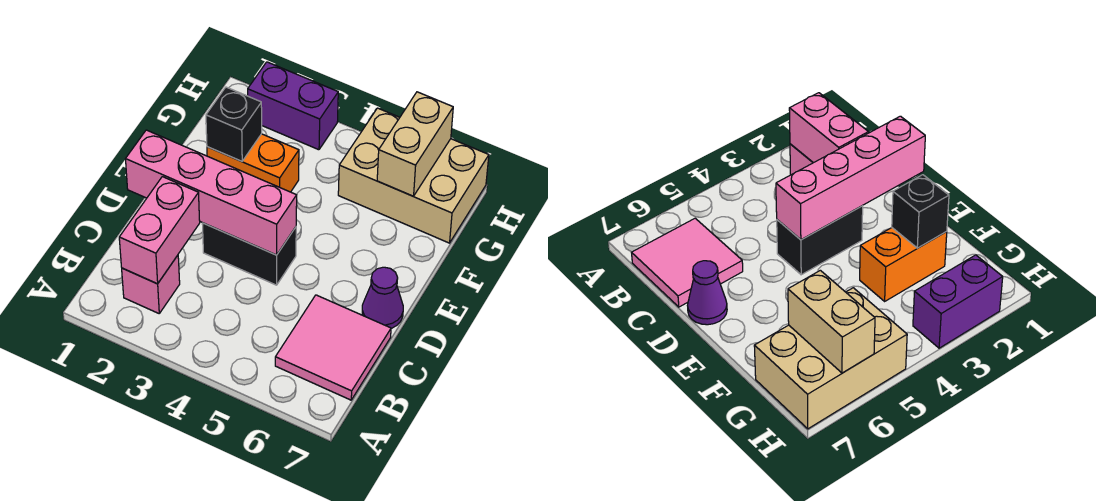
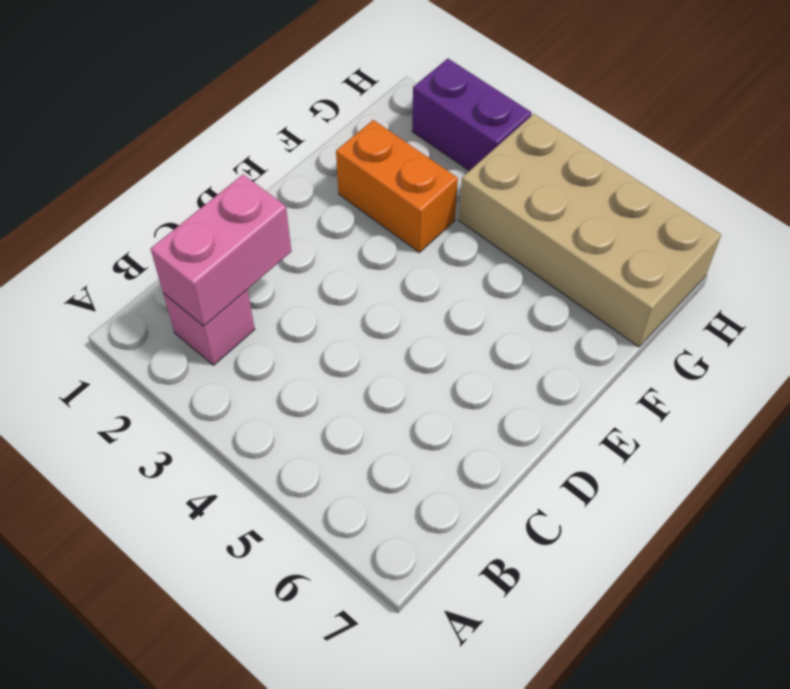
tan 2x4 brick [459,114,721,347] -> tan 2x3 brick [338,108,489,243]
none -> pink 2x2 tile [275,295,391,400]
none -> black 1x2 brick [202,223,296,285]

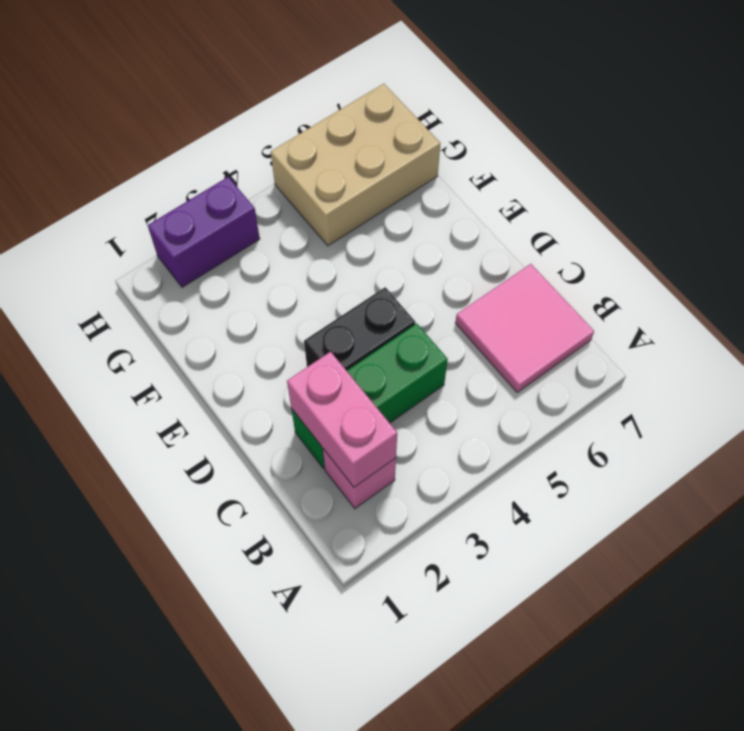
green 1x3 brick [291,323,448,469] -> none
none -> purple 1x1 cone [362,267,403,328]
none -> orange 1x2 brick [207,134,299,192]

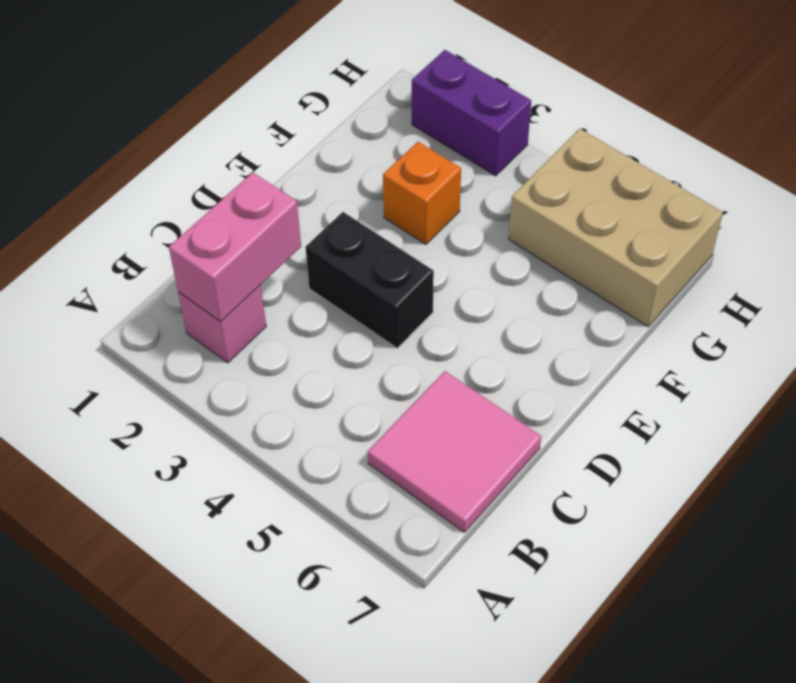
orange 1x1 brick [383,142,461,244] -> orange 1x2 brick [207,134,299,192]
none -> purple 1x1 cone [362,267,403,328]
none -> pink 1x4 brick [126,130,297,255]

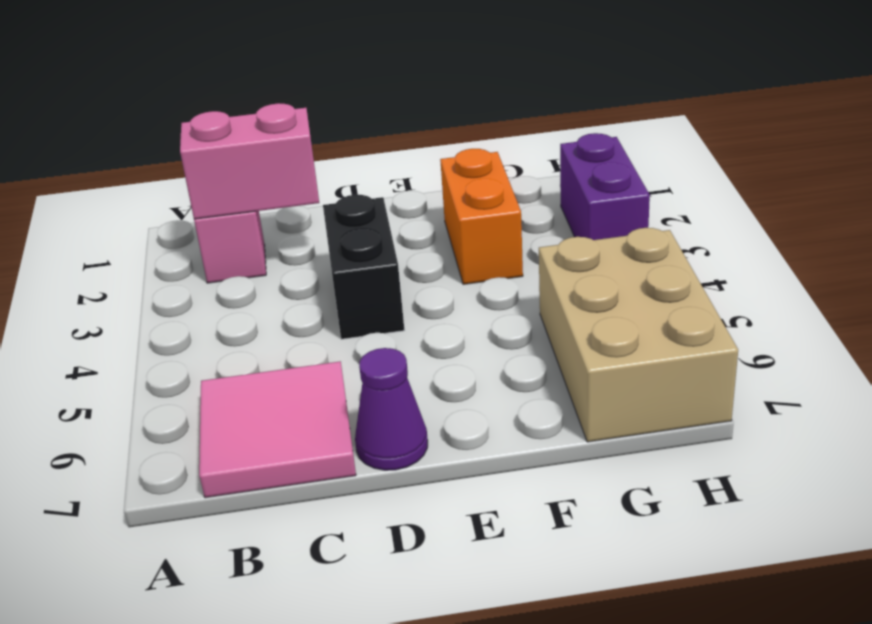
none -> pink 1x4 brick [126,130,297,255]
none -> black 1x1 brick [206,87,262,161]

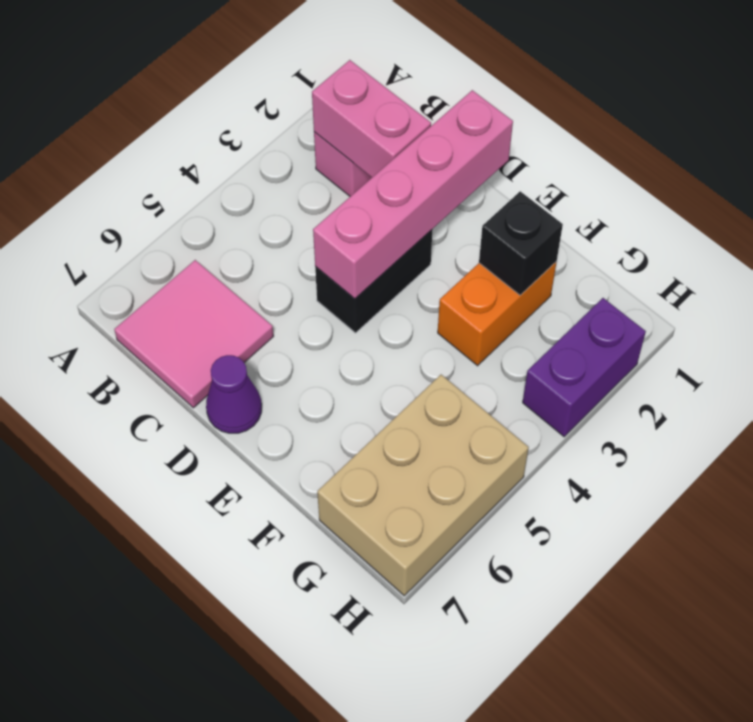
none -> tan 1x2 brick [377,92,453,196]

